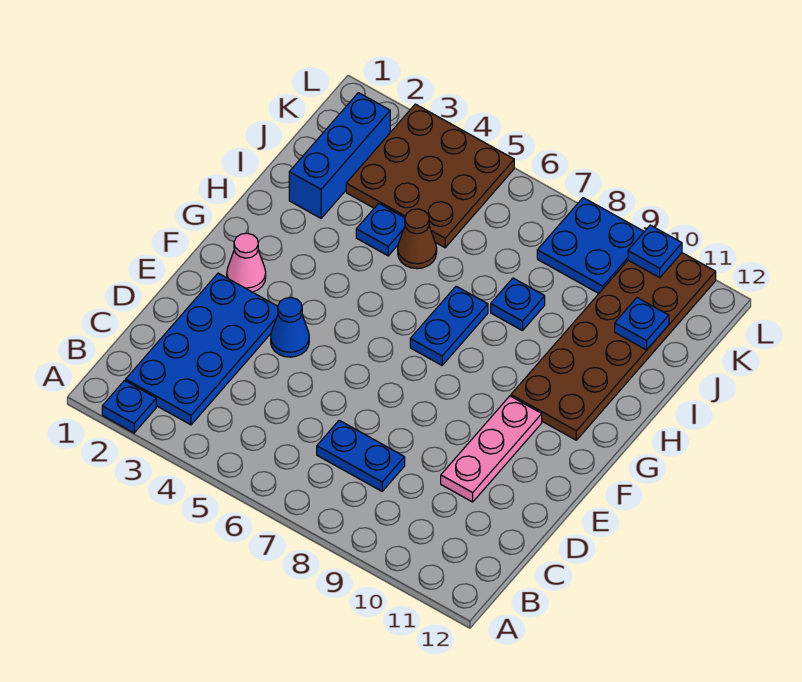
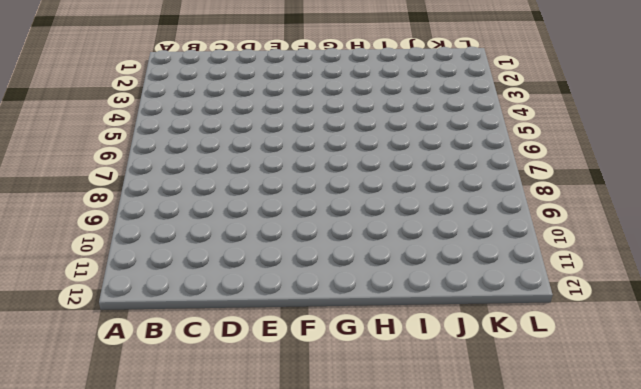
none -> blue 1x1 plate [102,381,156,433]
none -> blue 2x4 plate [126,273,278,425]
none -> blue 1x2 plate [317,420,405,491]

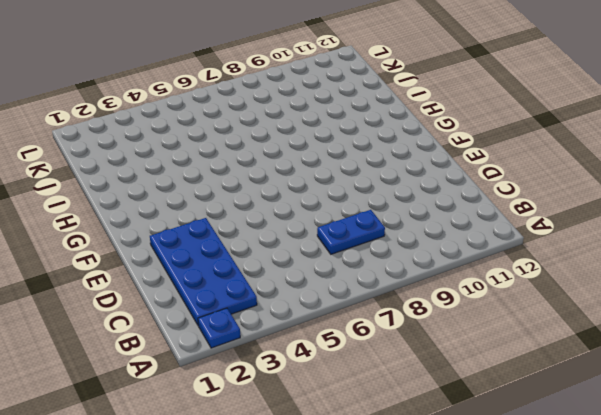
none -> pink 1x3 plate [441,396,542,502]
none -> blue 1x1 cone [271,298,309,357]
none -> pink 1x1 cone [227,233,266,292]

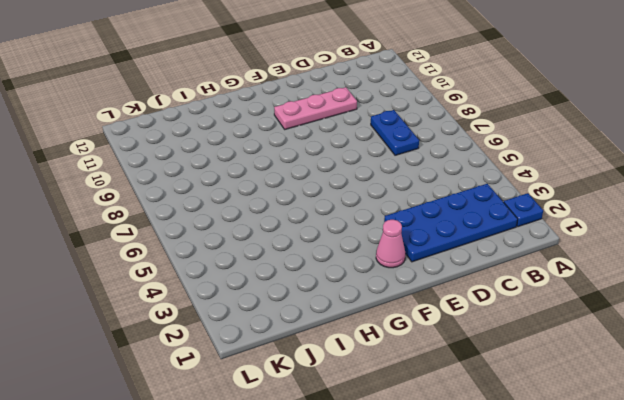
none -> blue 1x1 cone [271,298,309,357]
none -> blue 1x2 plate [410,286,488,365]
none -> brown 2x6 plate [511,253,716,440]

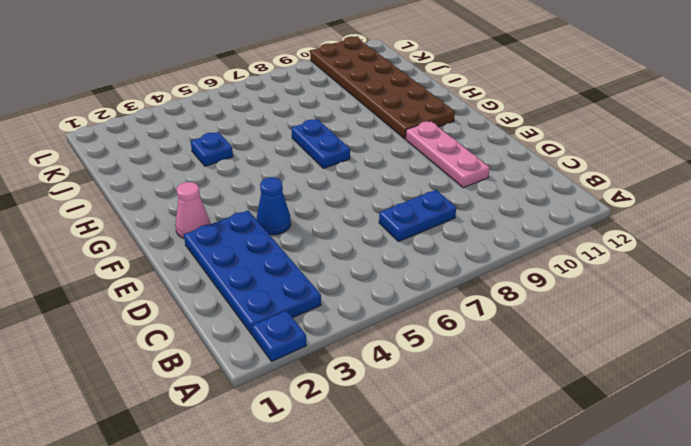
none -> blue 1x3 brick [289,93,390,218]
none -> brown 1x1 cone [398,209,437,269]
none -> blue 1x1 plate [491,278,545,331]

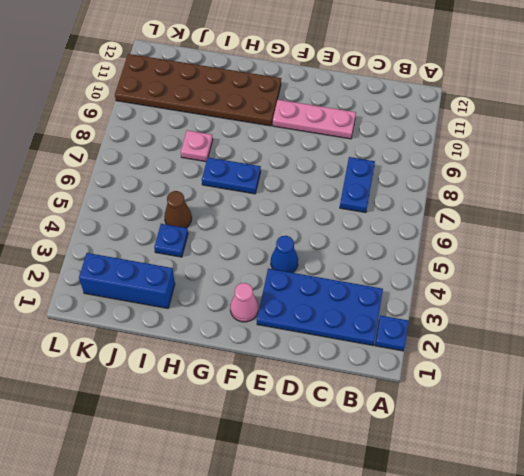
pink 1x1 plate [181,130,213,162] -> blue 1x1 plate [491,278,545,331]
none -> brown 3x3 plate [346,104,514,248]
none -> blue 2x2 plate [537,198,644,293]
none -> blue 1x1 plate [615,298,669,350]

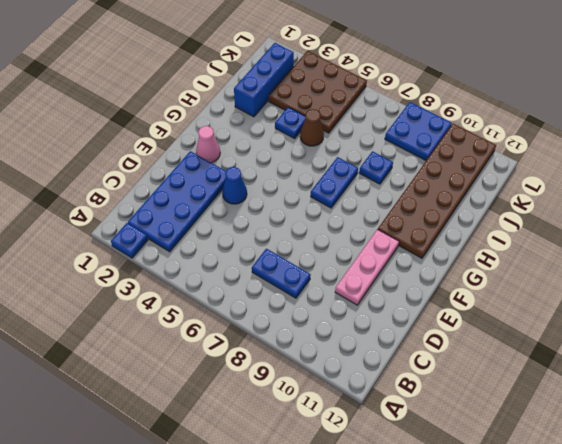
none -> blue 1x1 plate [615,298,669,350]
none -> blue 1x1 plate [628,225,682,278]

